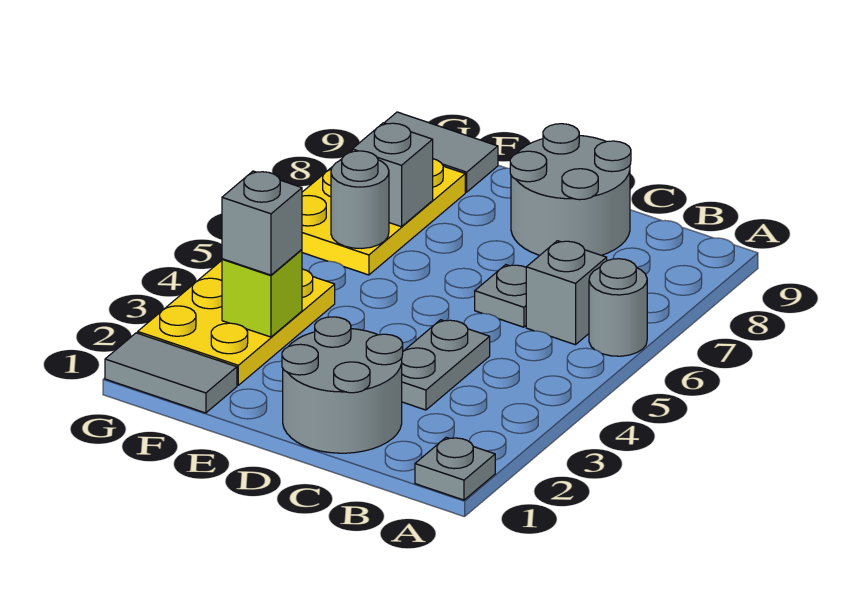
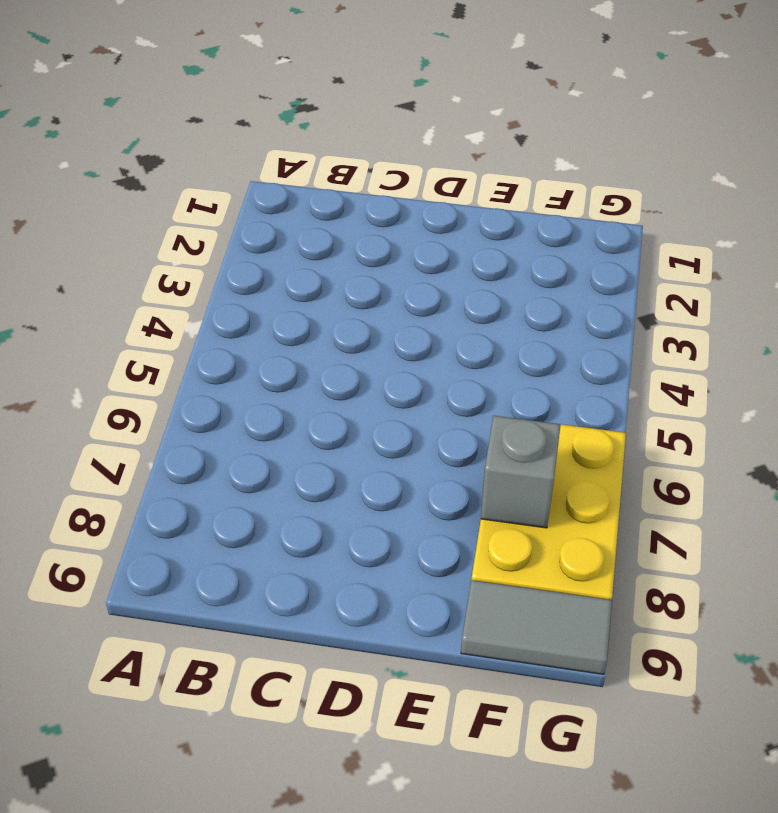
none -> grey 1x1 plate [415,437,495,500]
none -> grey 1x1 round brick [589,259,647,356]
none -> grey 1x1 brick [526,241,607,345]

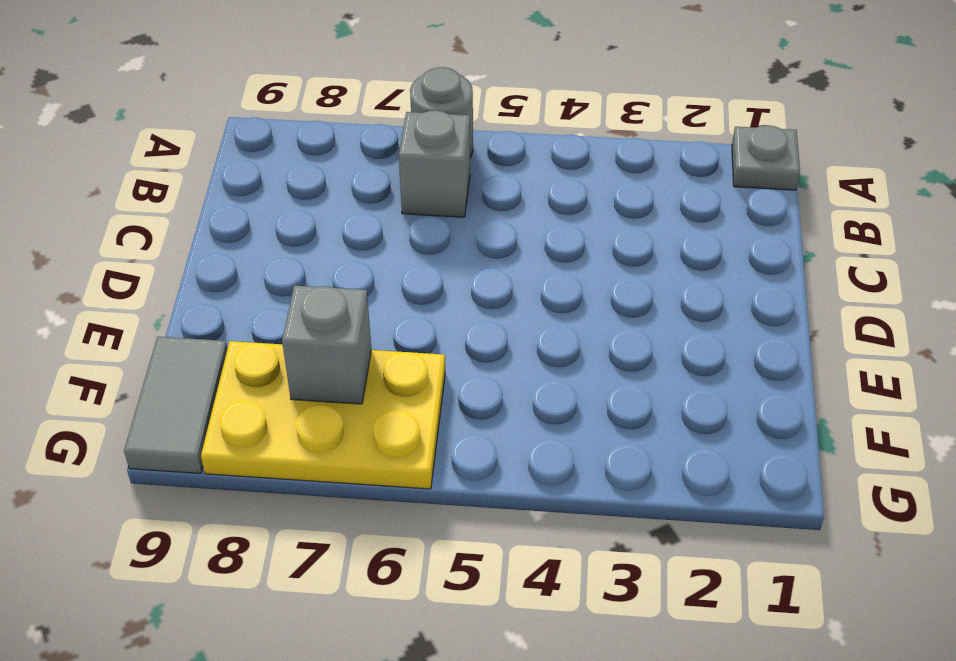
none -> grey 2x2 round brick [282,317,403,453]
none -> grey 1x2 plate [402,320,490,410]
none -> grey 1x1 plate [475,265,526,327]

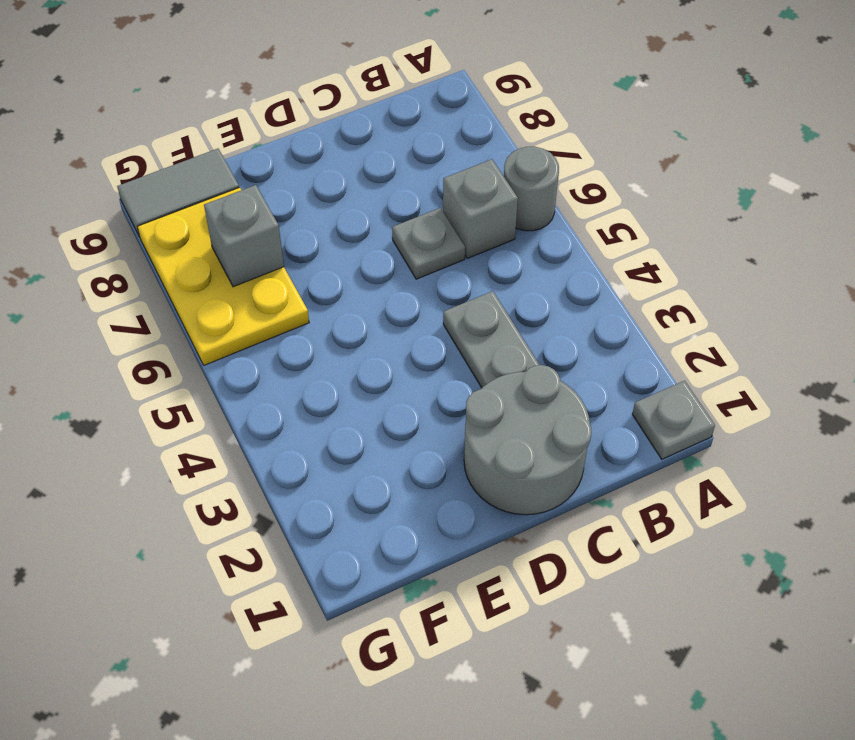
none -> grey 2x2 round brick [510,124,631,255]
none -> grey 1x2 tile [105,333,237,413]
none -> yellow 2x3 plate [138,260,335,385]

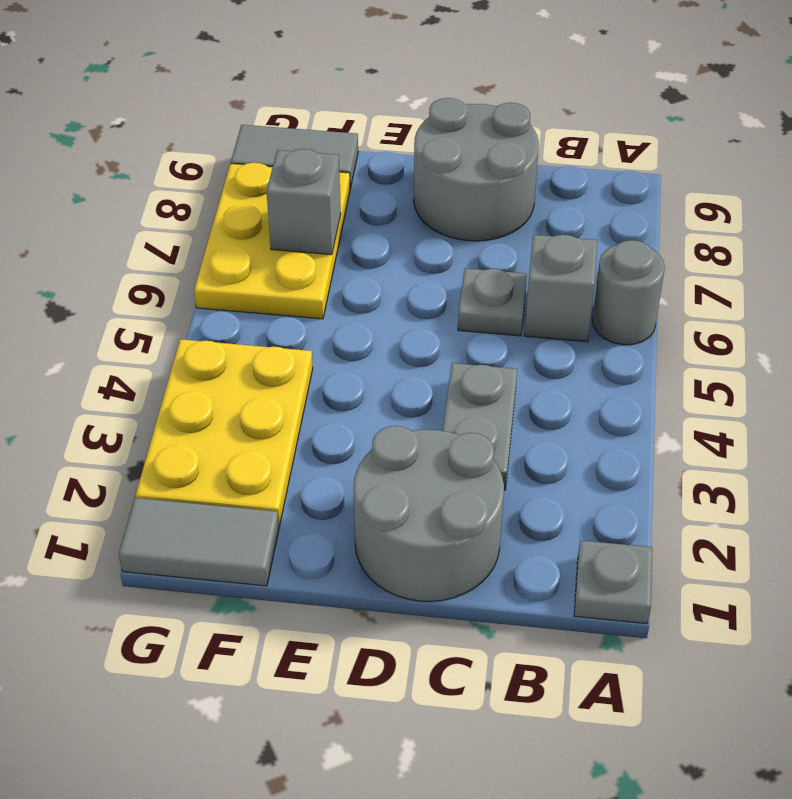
none -> lime 1x1 brick [222,250,302,337]
none -> grey 1x1 round brick [331,151,389,249]
none -> grey 1x1 brick [222,171,302,275]

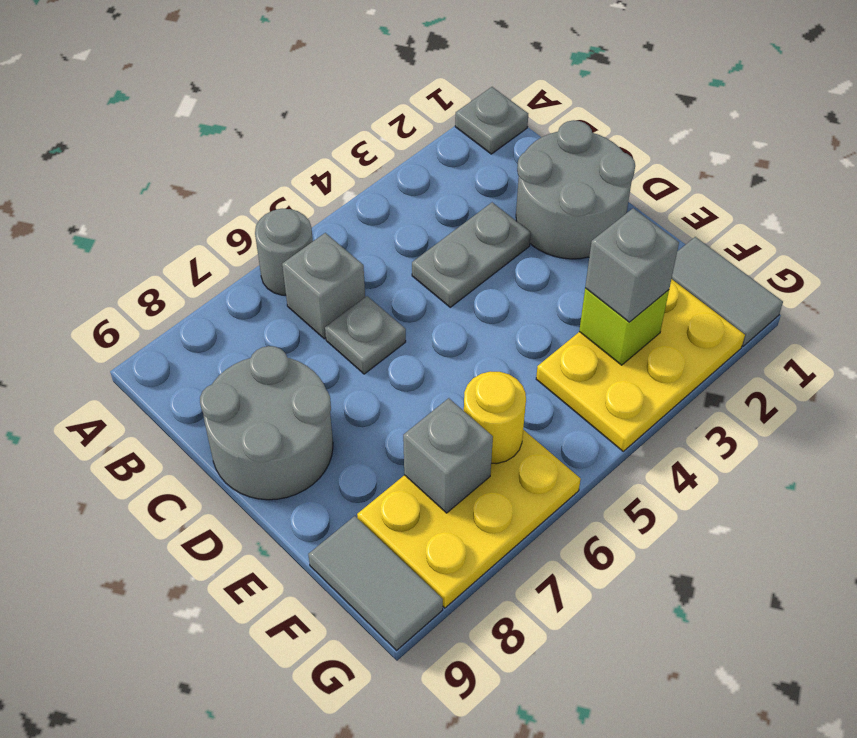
yellow 1x1 round brick [464,371,526,464] -> grey 1x1 round brick [331,151,389,249]

